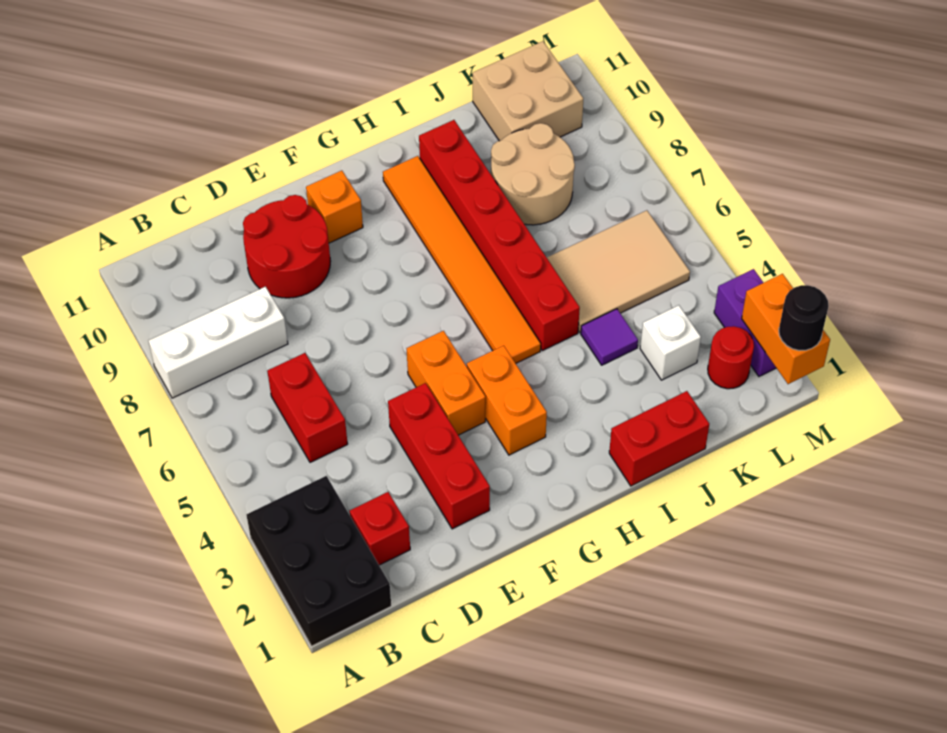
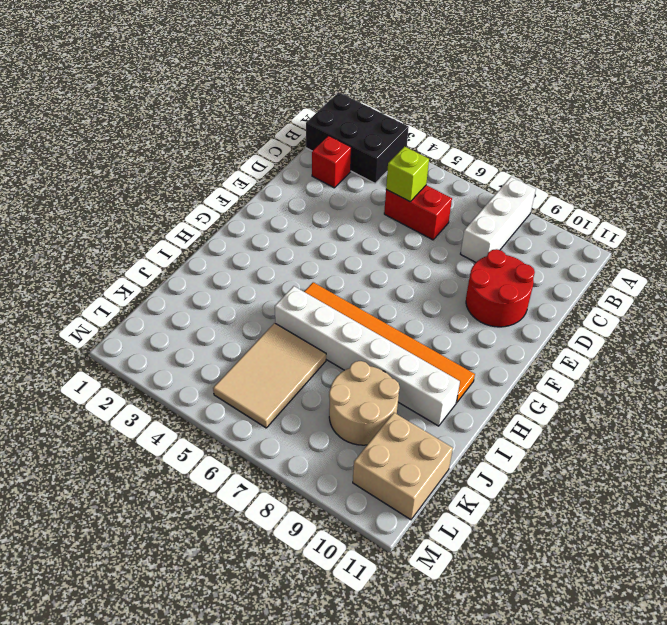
lime 1x1 brick [386,147,429,202] -> none
white 1x6 brick [275,286,460,426] -> red 1x6 brick [419,120,580,351]
none -> red 1x3 brick [388,383,490,529]
none -> orange 1x2 brick [407,331,485,435]
none -> orange 1x1 brick [306,170,363,243]

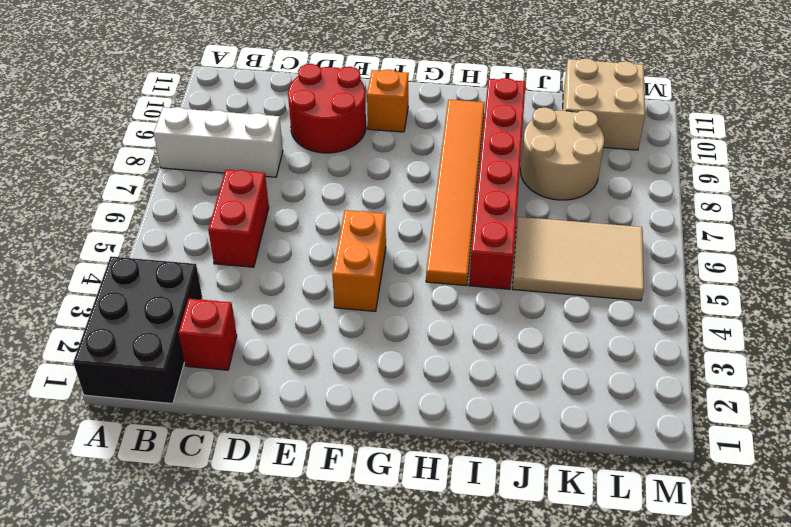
none -> red 1x3 brick [388,383,490,529]
none -> orange 1x2 brick [467,346,547,455]
none -> red 1x2 brick [609,391,709,486]

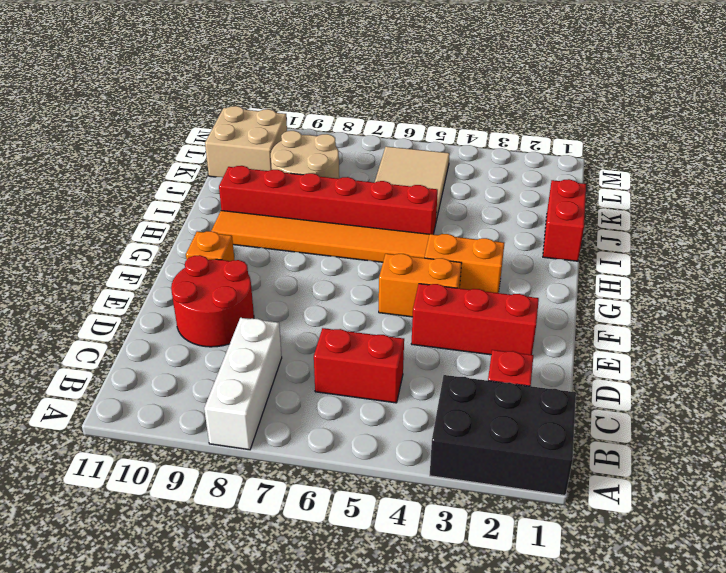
none -> purple 1x1 tile [581,309,638,365]
none -> white 1x1 brick [640,305,701,380]
none -> red 1x1 round brick [708,326,754,389]

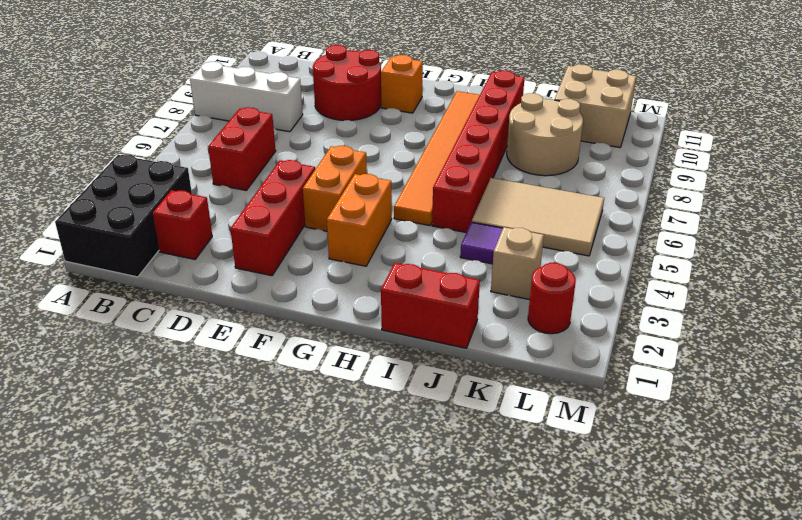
tan 1x1 brick [491,227,544,300] -> white 1x1 brick [640,305,701,380]
none -> purple 1x2 brick [714,269,776,376]
none -> orange 1x2 brick [742,274,830,384]
none -> black 1x1 round brick [779,285,829,351]

